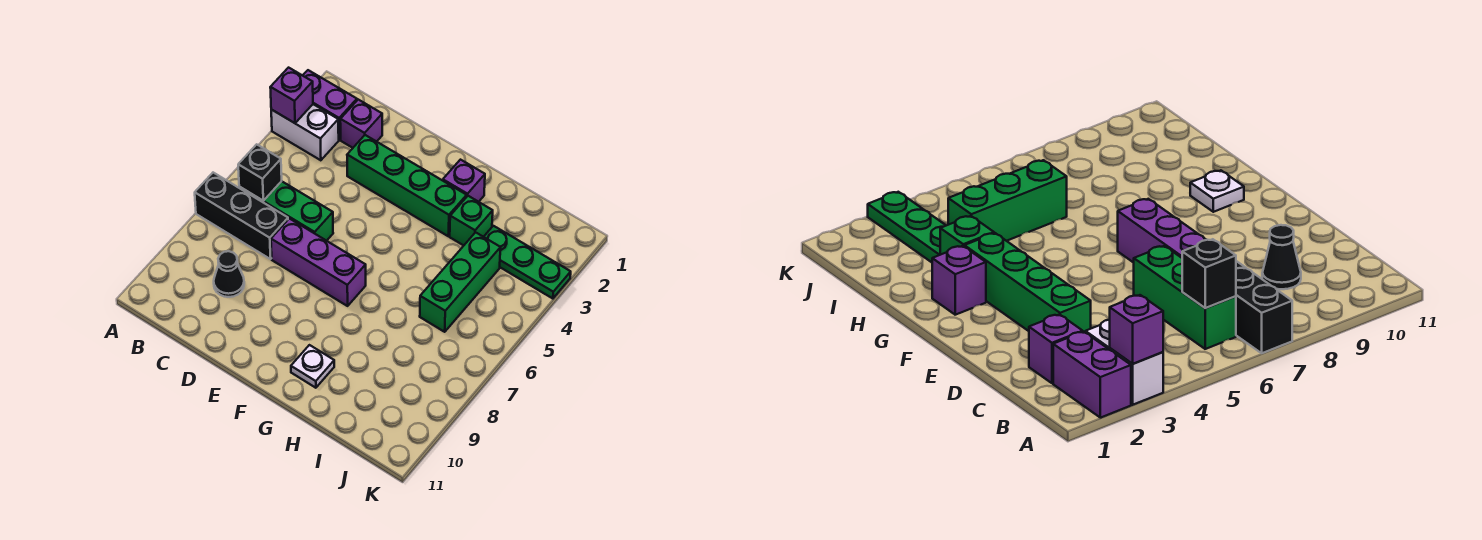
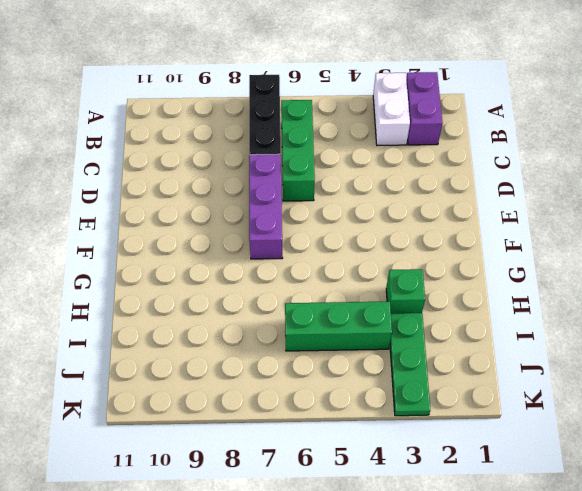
none -> purple 1x1 brick [340,100,382,148]
none -> black 1x1 cone [214,251,244,297]
none -> green 1x4 brick [347,135,467,236]

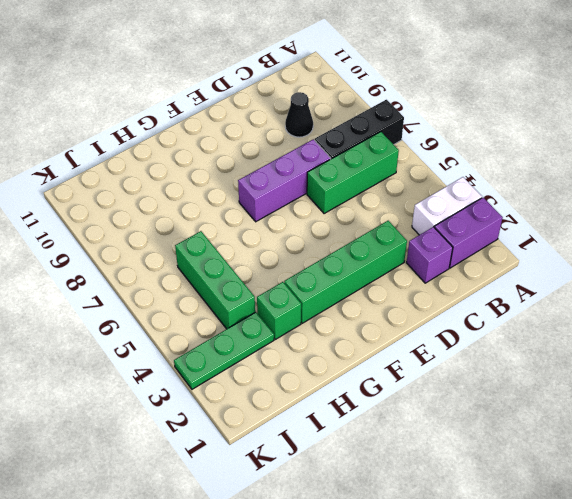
none -> purple 1x1 brick [443,160,485,202]
none -> white 1x1 plate [291,345,334,388]
none -> purple 1x1 brick [270,68,313,123]

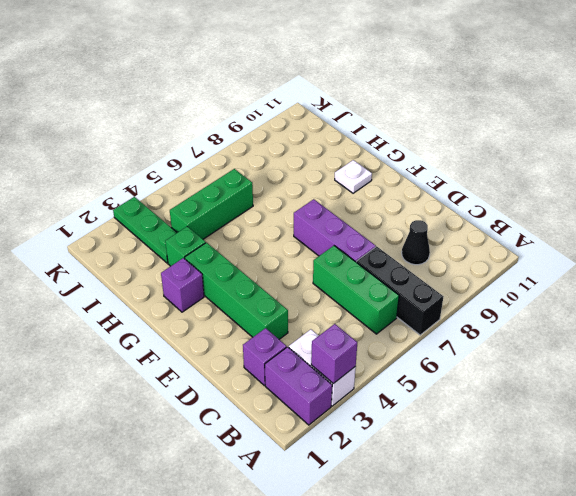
none -> black 1x1 brick [238,144,282,201]

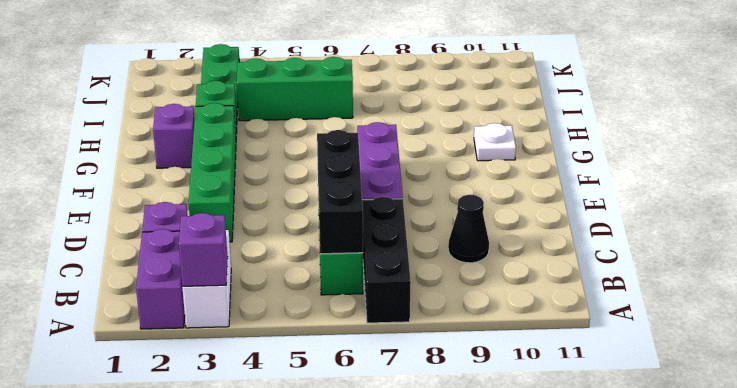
black 1x3 brick [317,130,363,254] -> black 1x1 brick [238,144,282,201]

